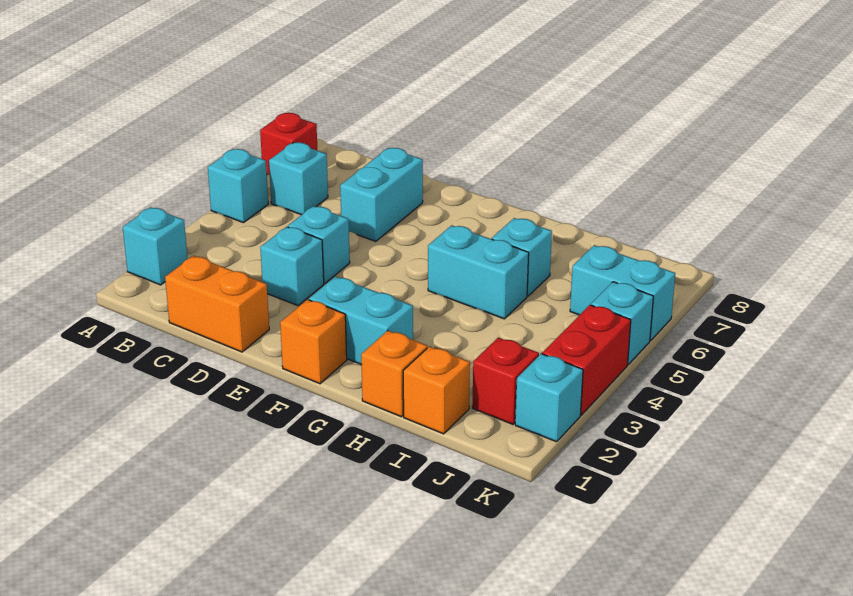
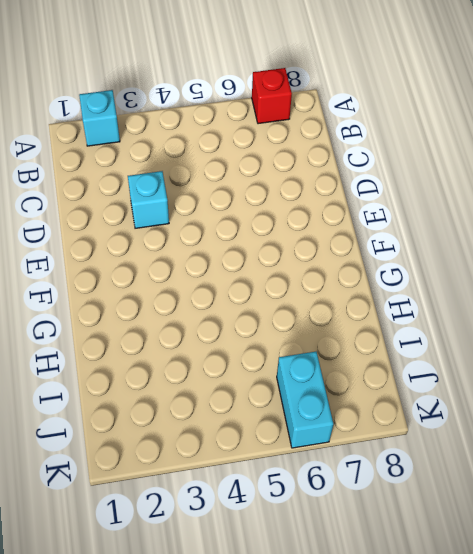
none -> cyan 1x1 brick [208,149,268,223]
none -> cyan 1x1 brick [269,142,328,215]
none -> orange 1x2 brick [165,256,269,352]

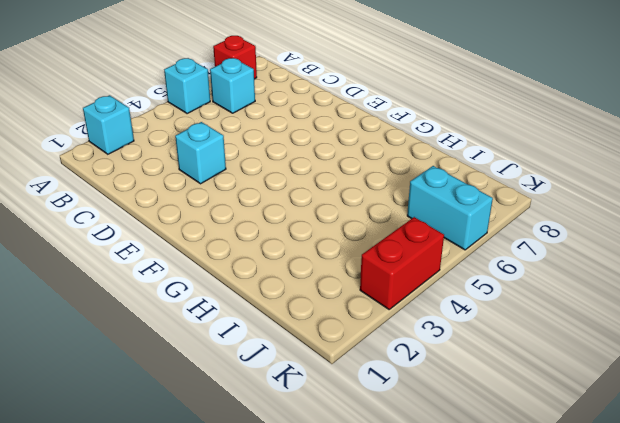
none -> orange 1x2 brick [165,256,269,352]
none -> cyan 1x1 brick [288,206,350,284]
none -> cyan 1x2 brick [340,148,423,241]

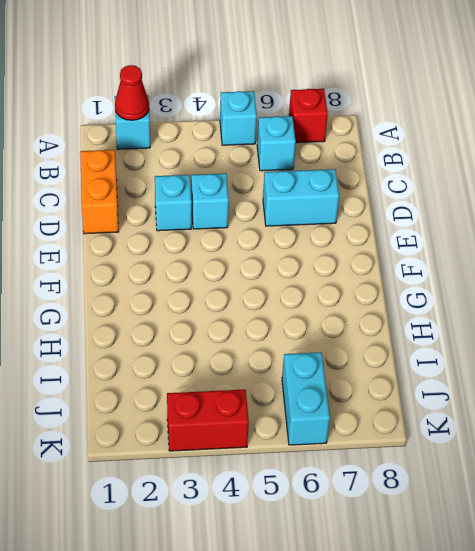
red 1x1 cone [115,65,149,120] -> none
none -> orange 1x1 brick [280,300,347,384]
none -> cyan 1x2 brick [309,277,413,365]
none -> cyan 1x2 brick [428,225,529,319]

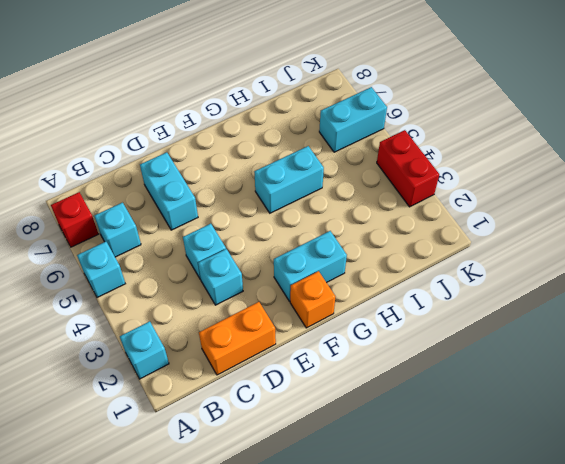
none -> orange 1x1 brick [361,331,427,417]
none -> cyan 1x1 brick [492,218,552,296]
none -> orange 1x1 brick [403,346,470,434]

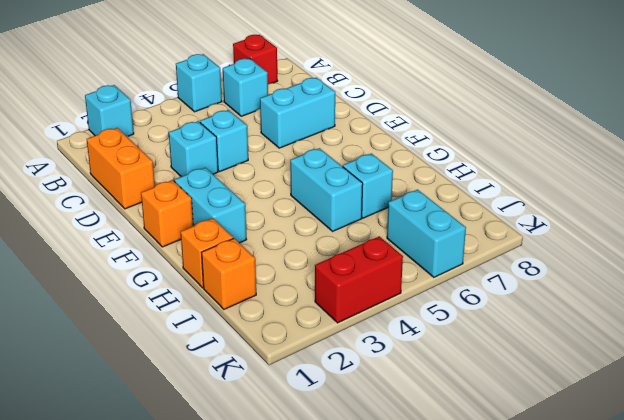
none -> red 1x1 brick [472,338,539,424]
none -> cyan 1x1 brick [515,354,583,442]
none -> cyan 1x1 brick [591,282,653,365]

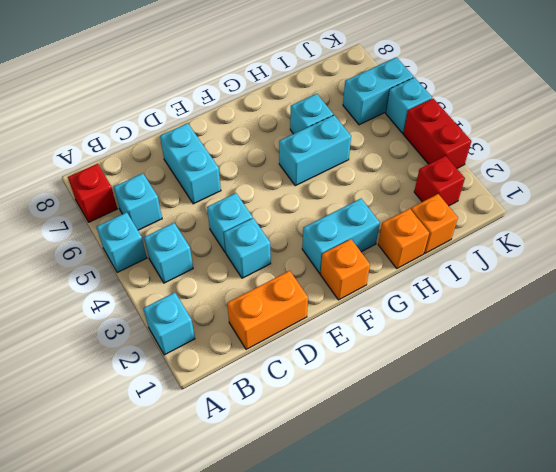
cyan 1x1 brick [144,223,193,283] -> cyan 1x1 brick moved to [515,354,583,442]

